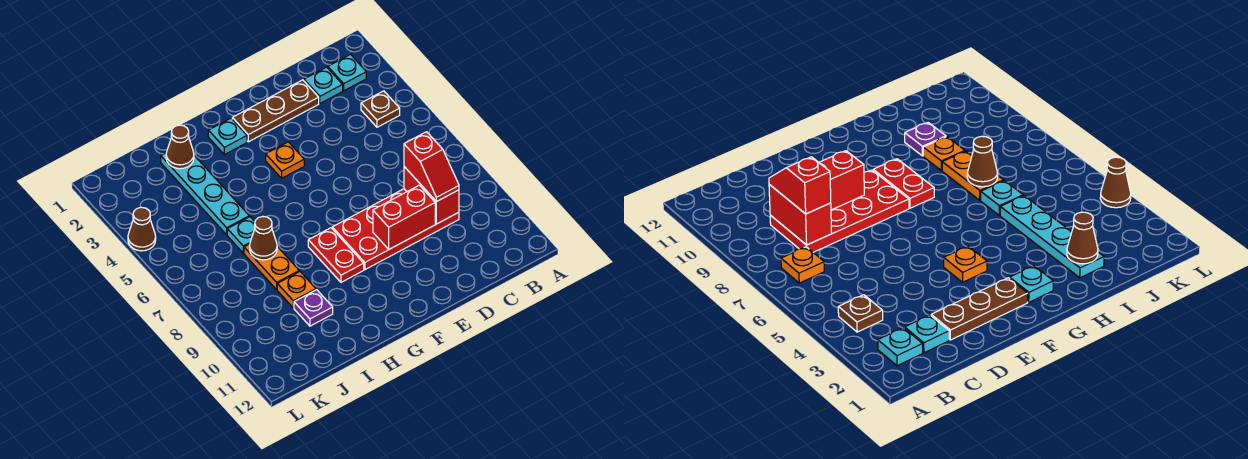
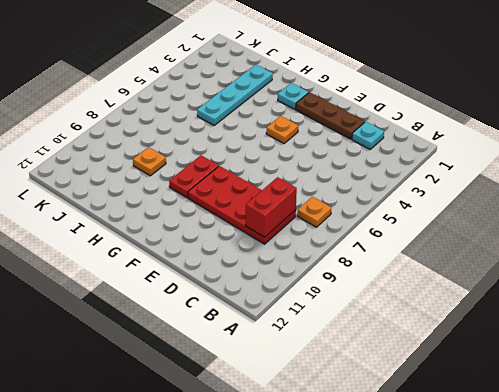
none -> cyan 1x1 plate [328,54,366,91]
none -> brown 1x1 plate [361,91,400,127]
none -> cyan 1x1 plate [227,217,255,253]

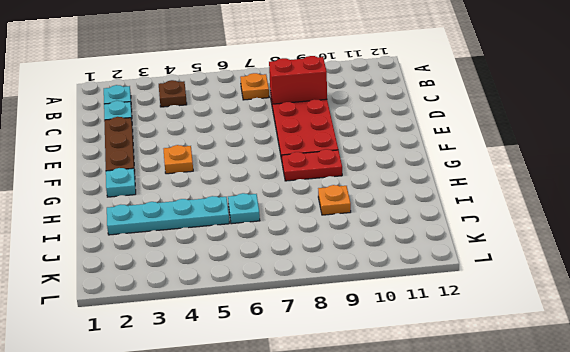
none -> orange 1x2 plate [244,244,299,289]
none -> purple 1x1 plate [294,290,333,326]
none -> brown 1x1 cone [128,207,156,251]

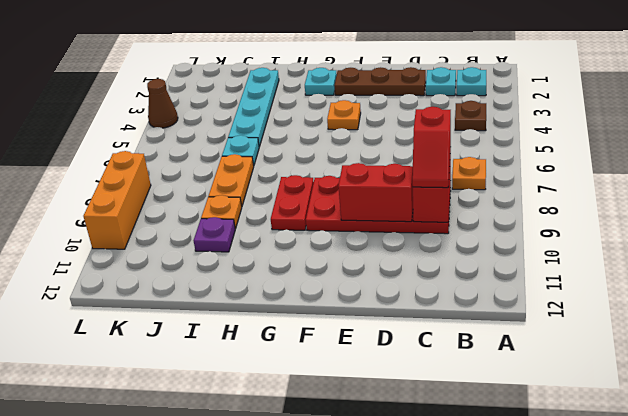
orange 1x3 brick [83,151,151,249] -> none
none -> brown 1x1 cone [166,125,194,169]
none -> brown 1x1 cone [250,216,277,260]

